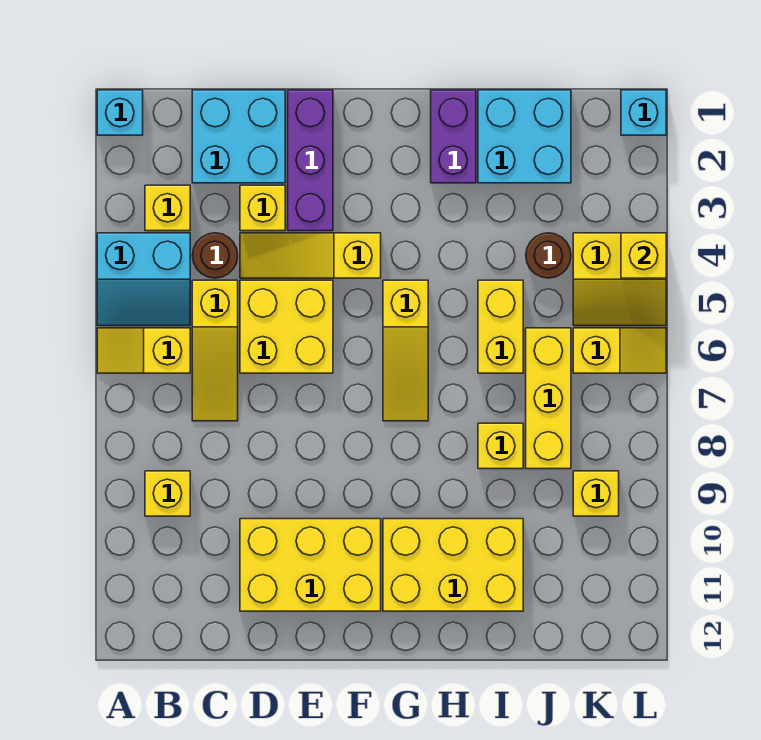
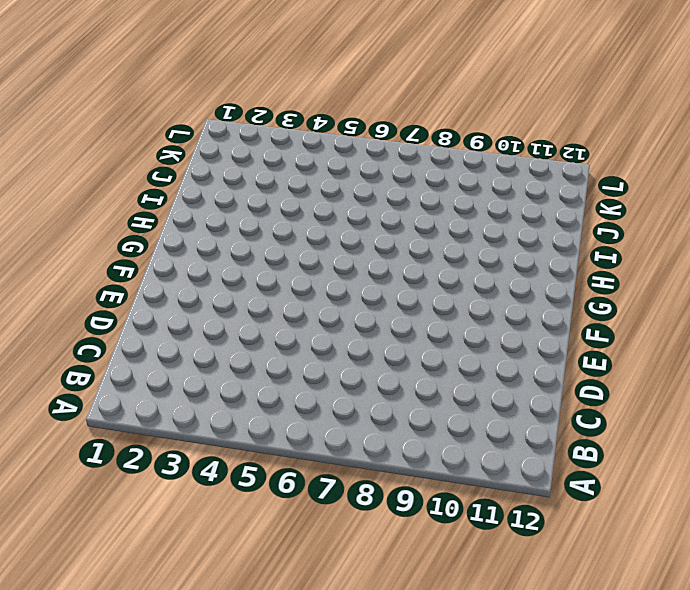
none -> cyan 1x1 brick [97,90,143,135]
none -> cyan 2x2 slope [97,233,190,326]
none -> yellow 1x2 slope [97,328,190,373]

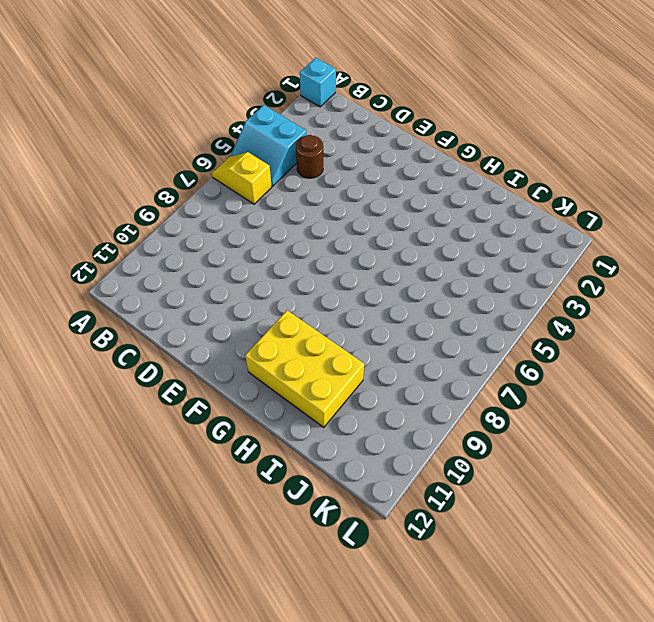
none -> yellow 1x1 brick [145,185,190,231]
none -> yellow 1x1 brick [145,471,190,516]
none -> cyan 2x2 brick [192,90,285,183]

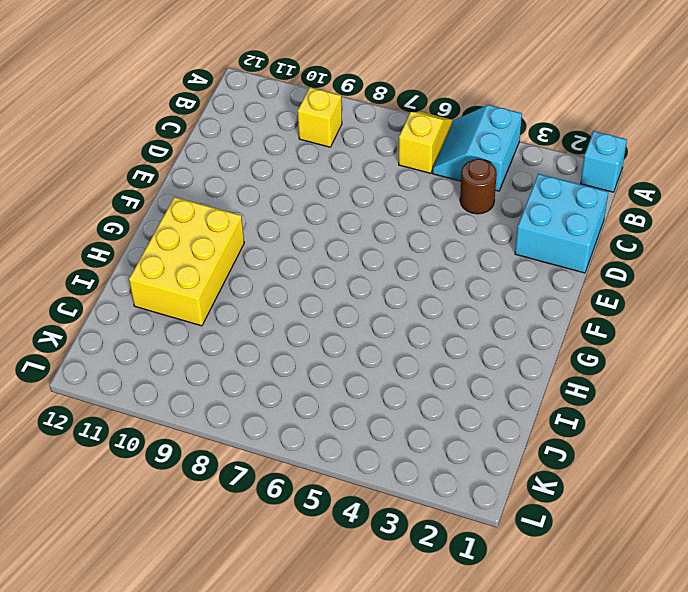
none -> yellow 1x1 brick [145,185,190,231]
none -> yellow 1x3 slope [192,280,238,421]
none -> yellow 1x1 brick [240,185,285,231]

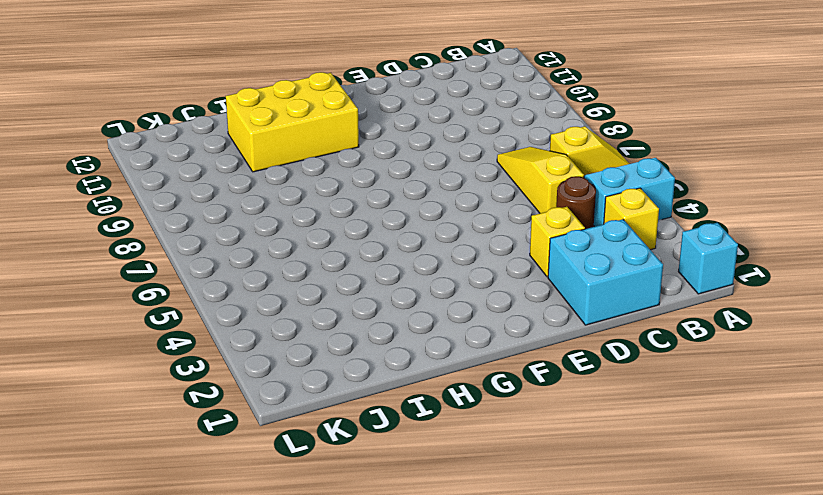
none -> yellow 1x1 brick [145,471,190,516]
none -> yellow 1x3 slope [240,233,381,278]
none -> yellow 2x2 brick [240,280,333,373]

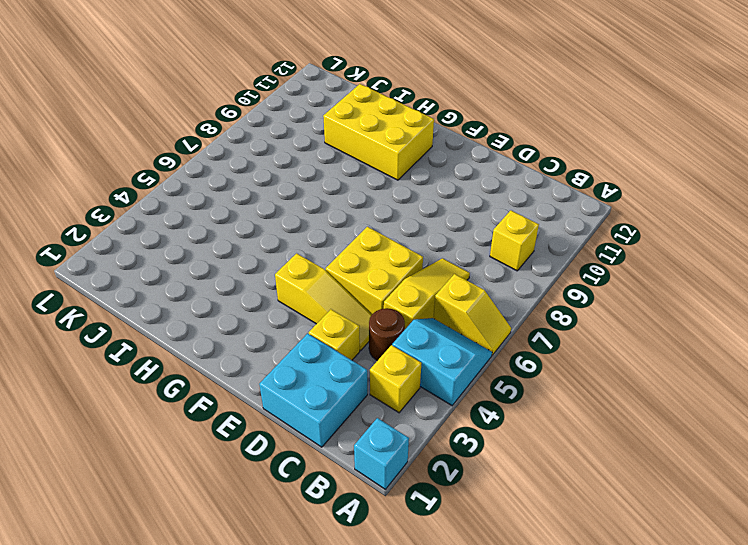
none -> yellow 2x3 brick [240,519,381,611]
none -> purple 1x3 brick [288,90,333,231]
none -> yellow 1x3 slope [383,280,428,421]

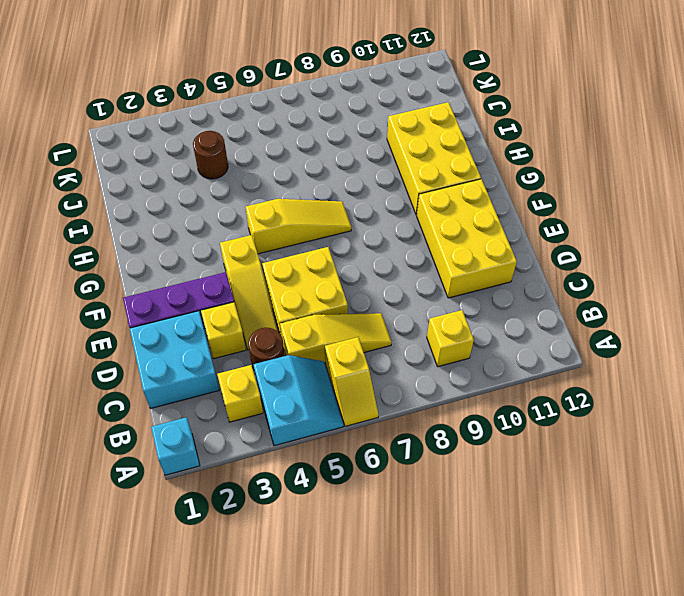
none -> purple 1x2 brick [431,90,476,183]
none -> cyan 2x2 brick [478,90,571,183]
none -> yellow 1x2 brick [478,280,523,373]

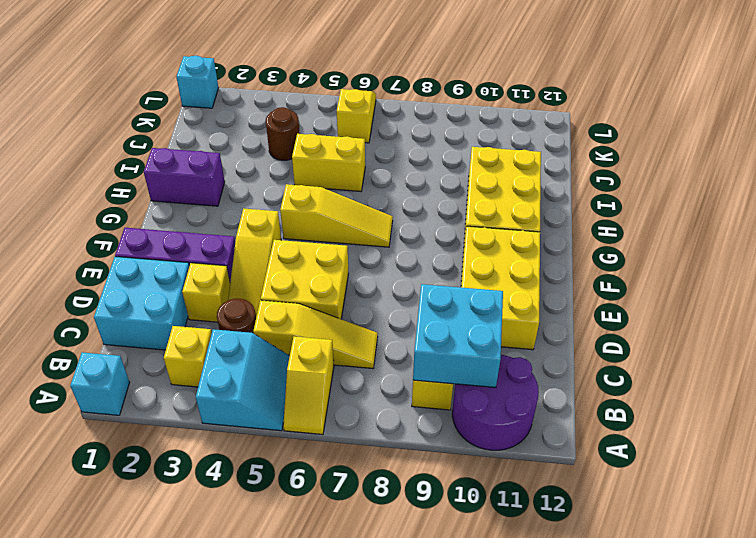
purple 2x2 round brick [452,355,539,450] -> none
cyan 2x2 brick [413,284,503,387] -> cyan 2x2 brick moved to [478,90,571,183]
none -> yellow 1x1 brick [478,423,523,469]
none -> yellow 1x3 brick [526,328,571,469]
none -> yellow 2x2 slope [573,233,666,326]

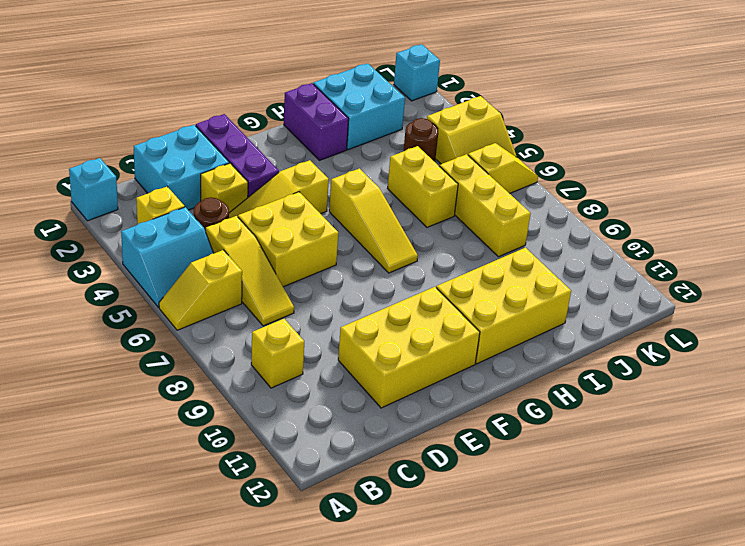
none -> yellow 1x1 brick [478,423,523,469]
none -> yellow 1x1 brick [573,471,619,516]
none -> yellow 1x1 brick [621,233,666,278]

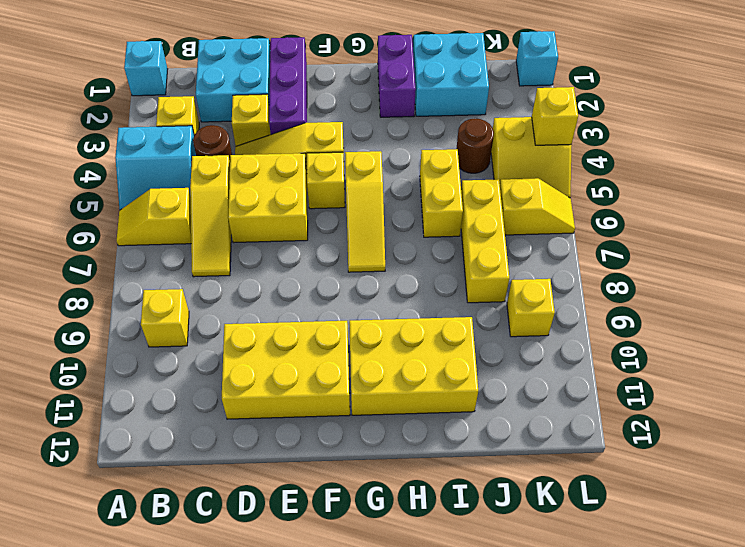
yellow 1x1 brick [307,152,345,209] -> yellow 1x1 brick moved to [478,423,523,469]

